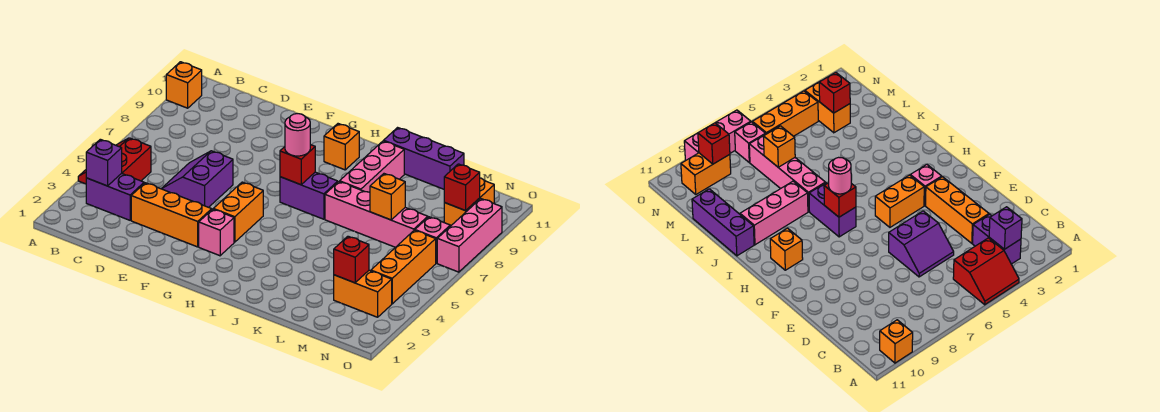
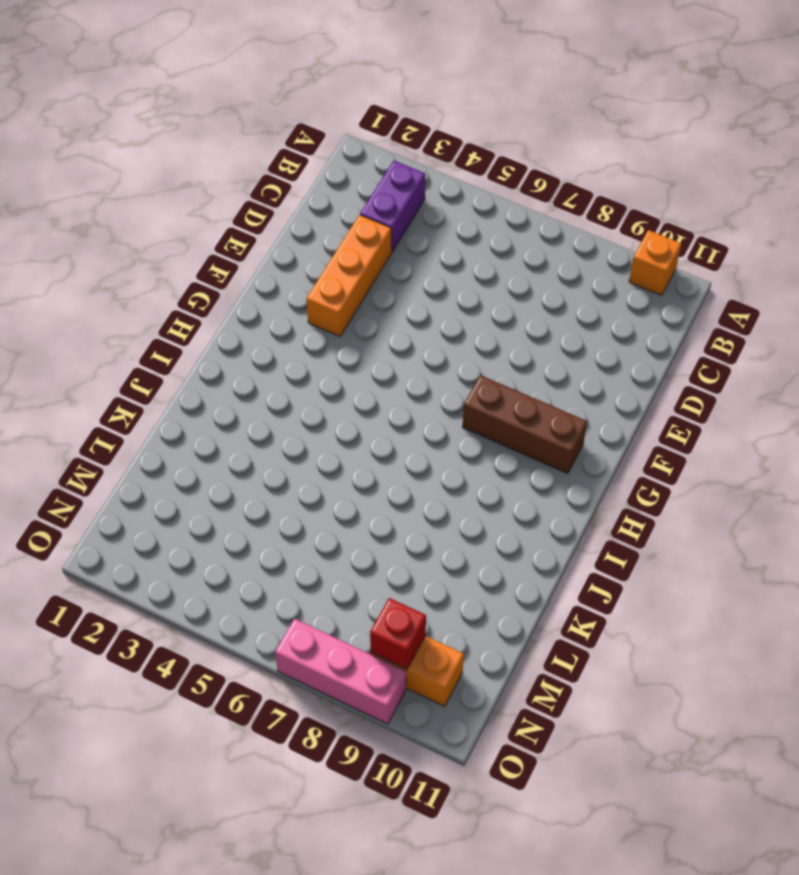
brown 1x3 brick [463,375,587,474] -> none
none -> red 2x2 slope [78,138,151,184]
none -> purple 2x2 slope [161,151,233,207]
none -> pink 1x1 brick [199,209,234,256]

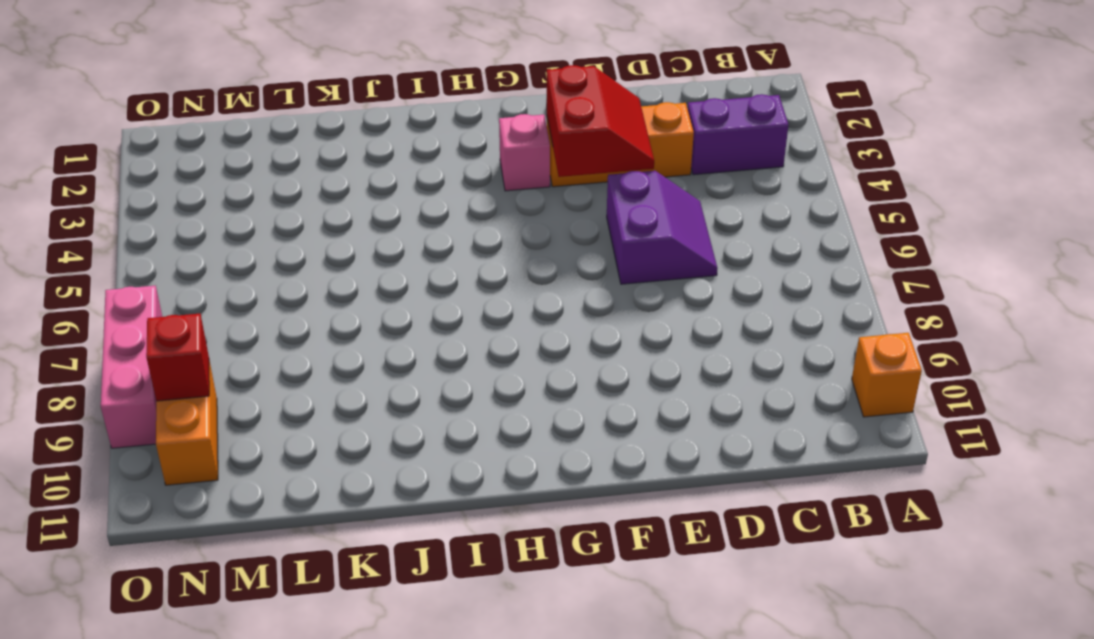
red 2x2 slope [547,65,654,177] -> red 2x2 slope moved to [78,138,151,184]
none -> orange 1x2 brick [214,182,263,242]
none -> purple 1x2 brick [280,172,338,219]
none -> orange 1x1 brick [324,124,359,170]

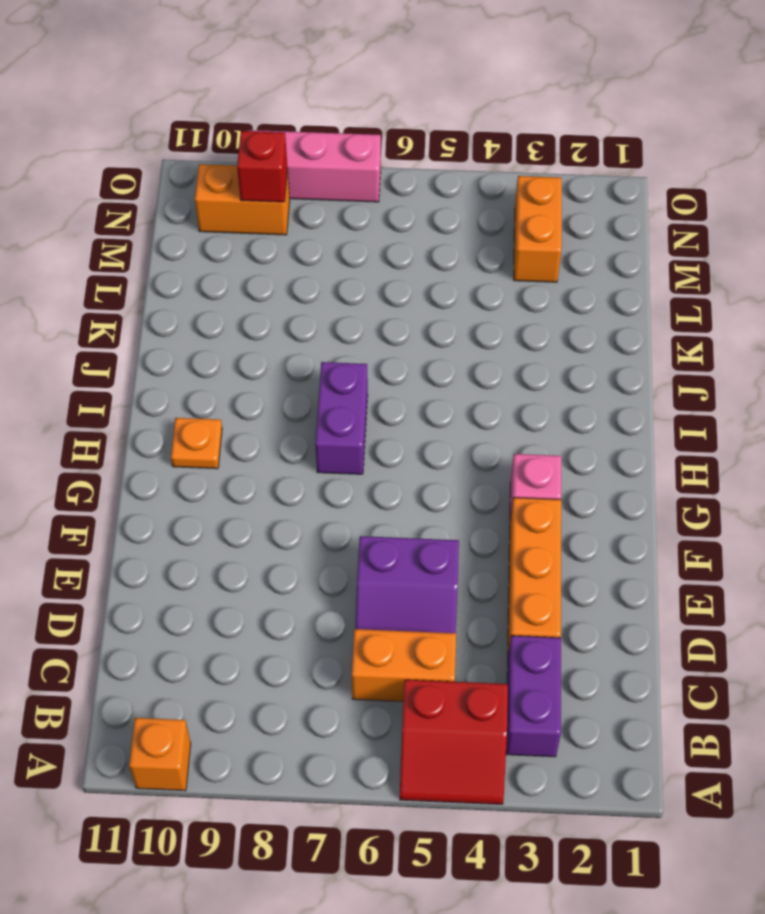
orange 1x2 brick [352,629,456,701] -> orange 1x2 brick moved to [214,182,263,242]
orange 1x1 plate [171,418,222,469] -> orange 1x1 brick [324,124,359,170]
none -> pink 1x4 brick [325,182,428,247]
none -> pink 1x3 brick [340,141,404,192]
none -> purple 1x3 brick [384,128,464,189]

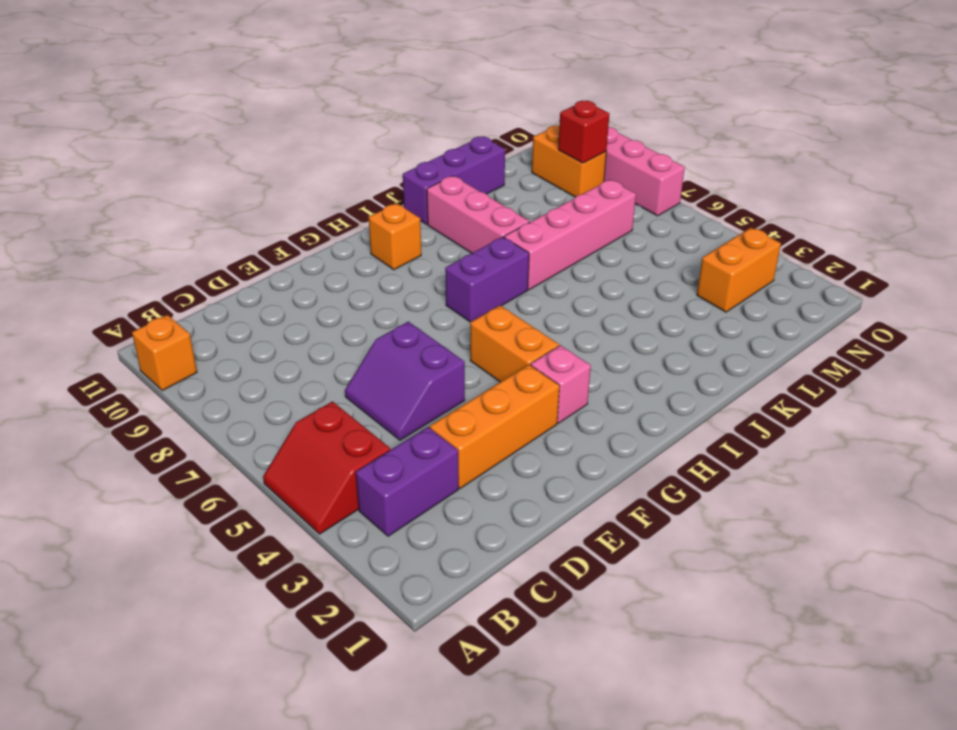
none -> orange 1x3 brick [371,230,436,304]
none -> pink 1x1 brick [415,217,450,263]
none -> purple 1x1 brick [86,139,122,186]

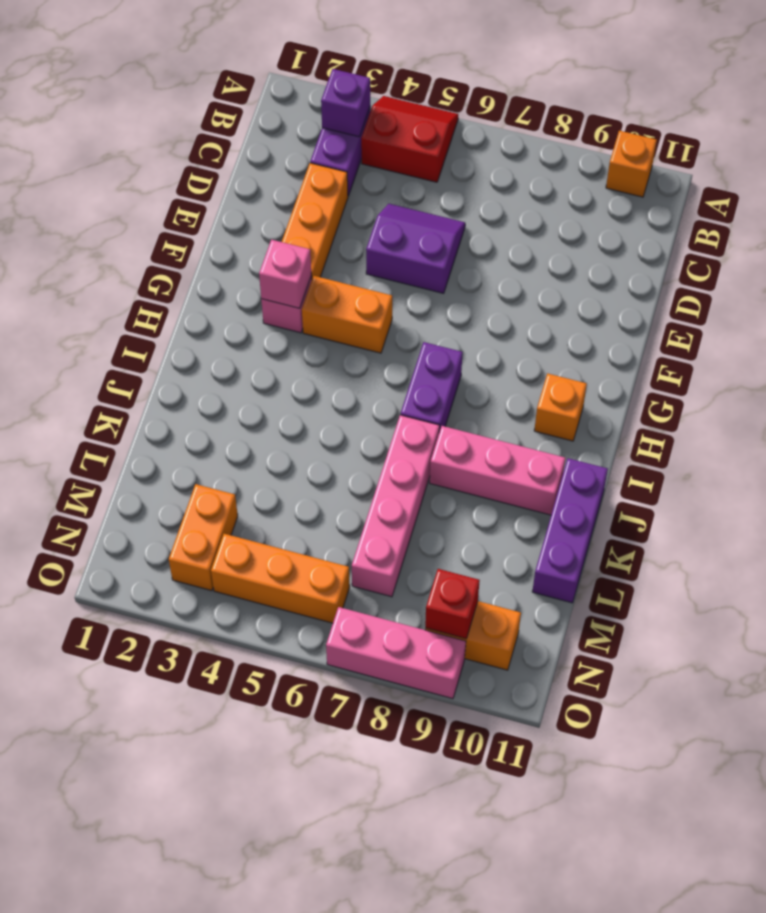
pink 1x1 brick [259,240,311,308] -> pink 1x1 brick moved to [415,217,450,263]
none -> red 1x1 brick [280,145,315,185]
none -> orange 1x1 brick [370,174,405,220]
none -> red 1x1 brick [334,236,369,283]

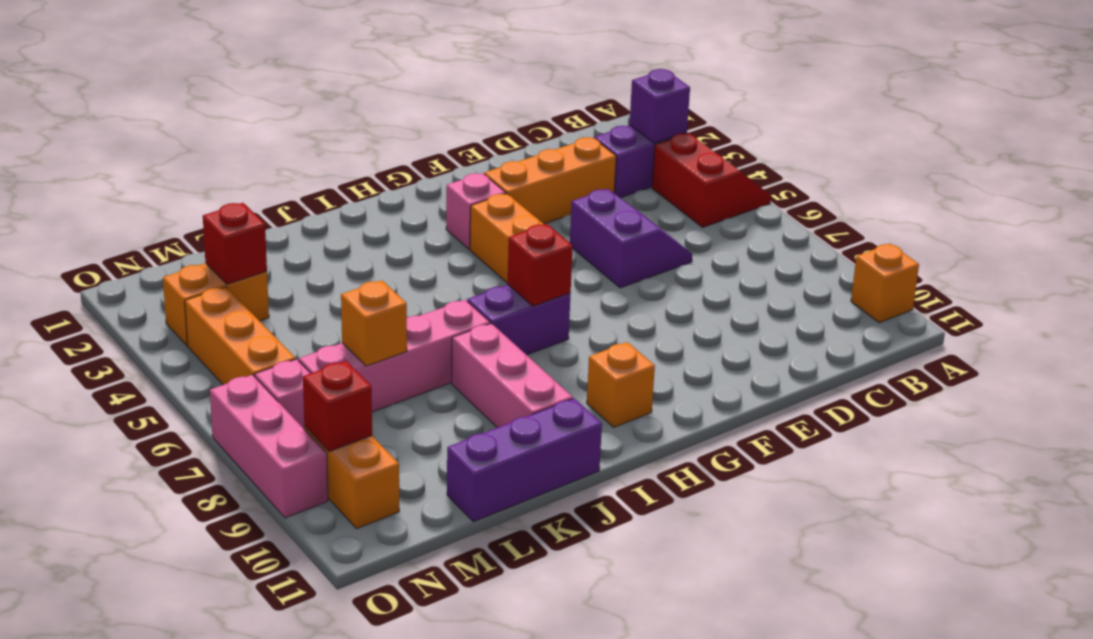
none -> pink 1x1 round brick [285,114,310,156]

